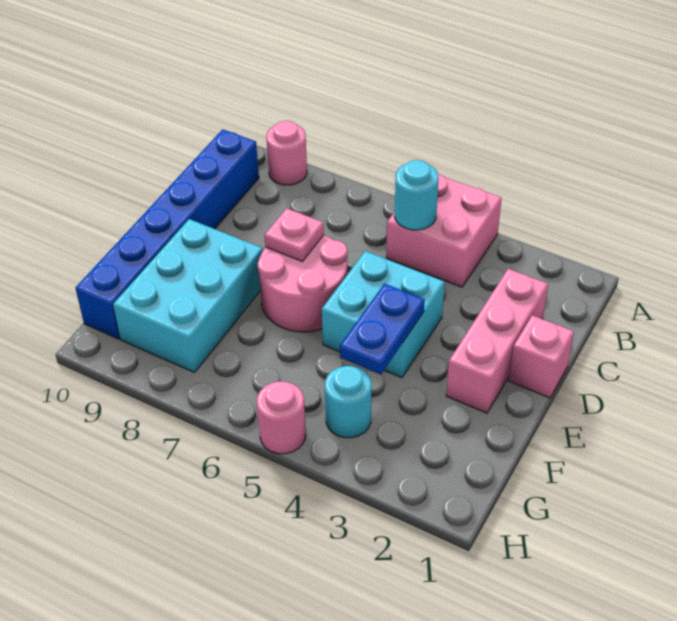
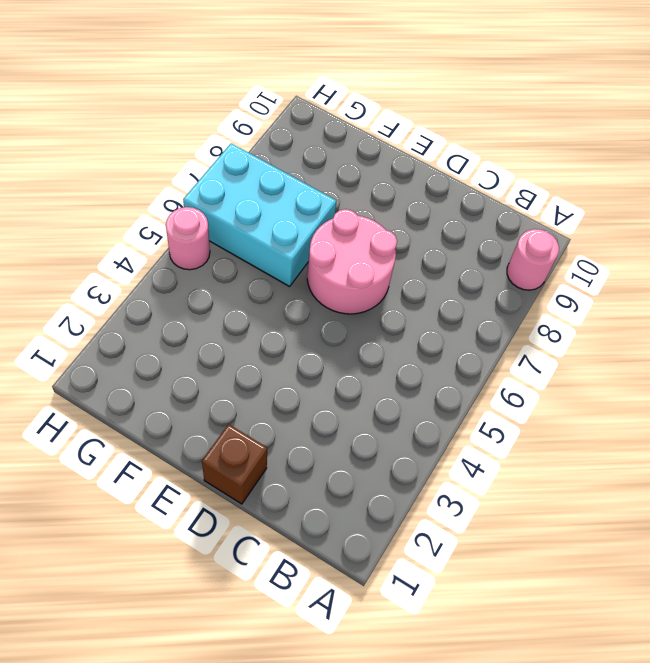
brown 1x1 brick [202,424,267,504] -> pink 1x1 brick [509,315,574,398]
cyan 2x3 brick [183,143,336,286] -> cyan 2x3 brick moved to [113,219,263,372]
none -> pink 2x2 brick [386,174,502,287]
none -> blue 1x6 brick [75,129,259,339]
none -> pink 1x3 brick [446,269,548,413]

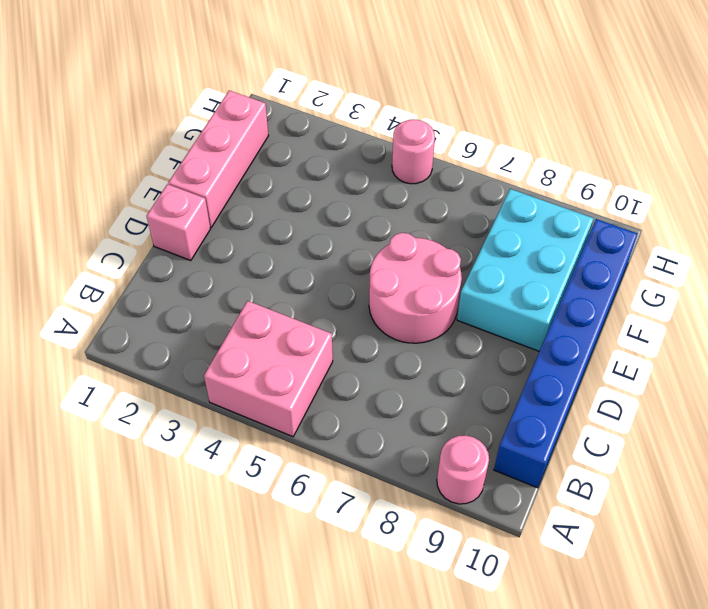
pink 1x3 brick [169,91,268,227] -> pink 1x3 brick moved to [446,269,548,413]
none -> cyan 2x2 brick [322,251,445,378]
none -> cyan 1x1 round brick [325,366,371,438]
none -> cyan 1x1 round brick [395,160,438,230]

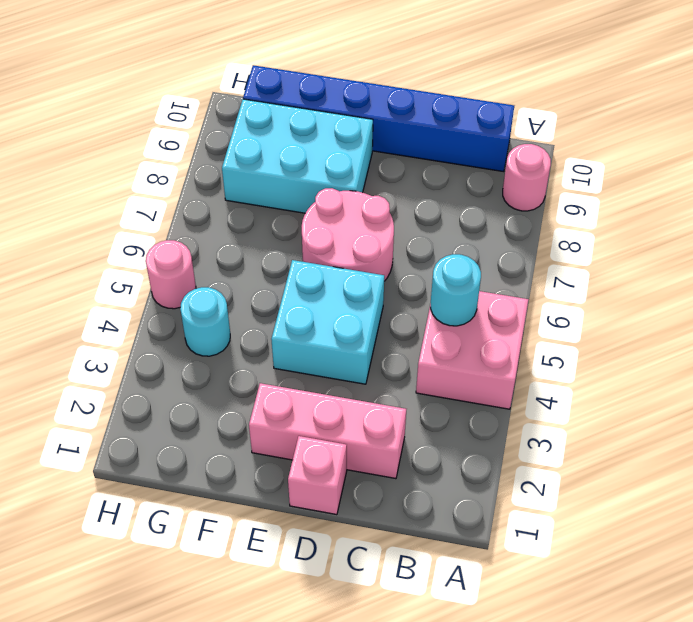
none -> pink 1x1 plate [265,208,324,262]
none -> blue 1x2 plate [340,284,425,374]

